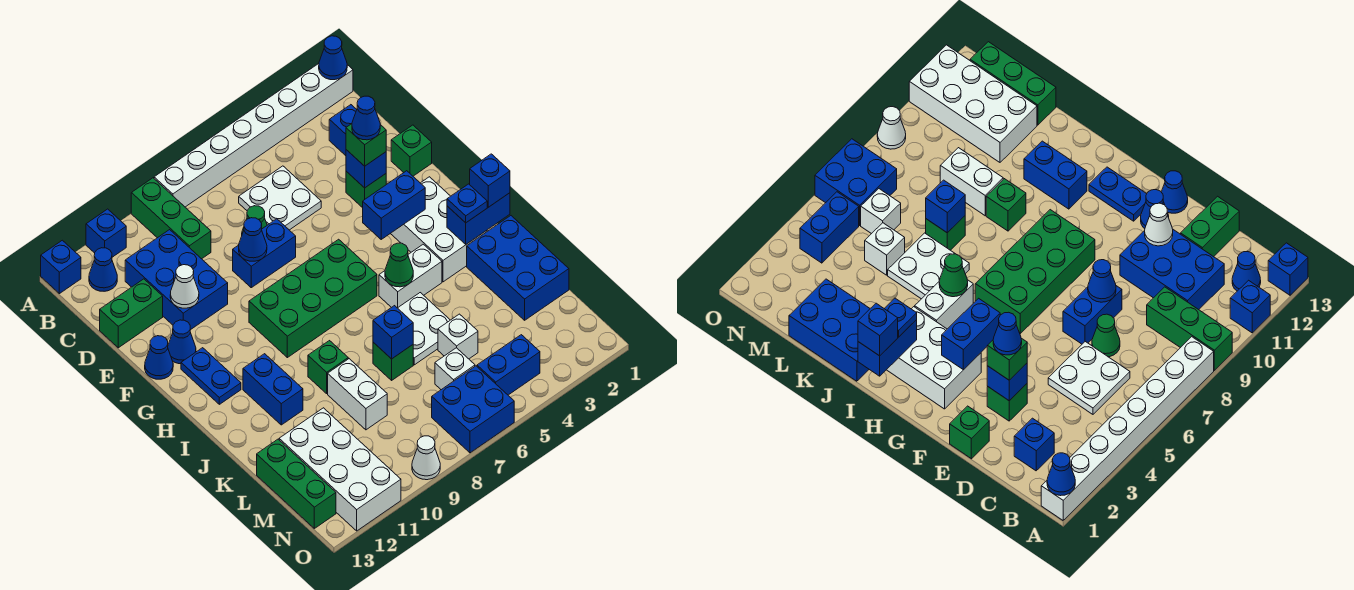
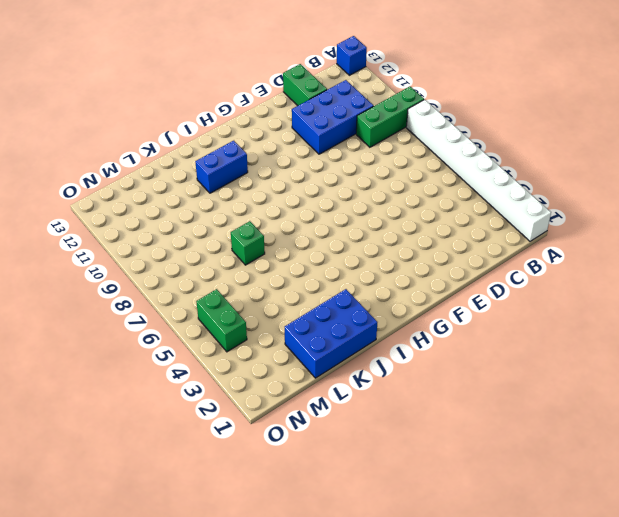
green 1x2 brick [196,289,247,352] -> blue 1x2 brick [477,335,540,395]
none -> blue 1x1 brick [86,209,126,257]
none -> blue 1x1 cone [89,248,117,291]
none -> blue 1x1 brick [329,105,357,156]
none -> white 2x2 plate [239,166,321,230]

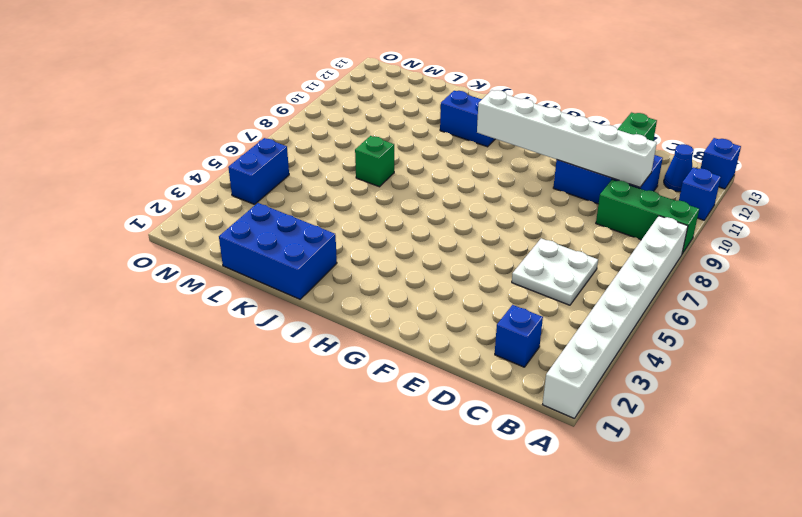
white 1x6 brick [477,90,657,187] -> none
none -> green 1x1 cone [242,206,267,234]
none -> green 1x1 brick [391,125,432,176]
none -> green 1x1 brick [346,171,386,208]
none -> blue 1x2 brick [233,219,296,288]

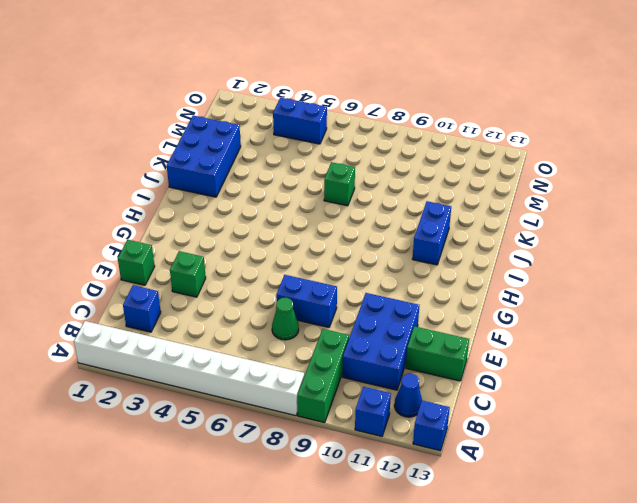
none -> white 2x2 plate [239,166,321,230]
none -> blue 1x1 cone [168,320,196,364]
none -> blue 1x1 cone [145,336,173,379]
none -> white 2x3 brick [391,177,487,282]

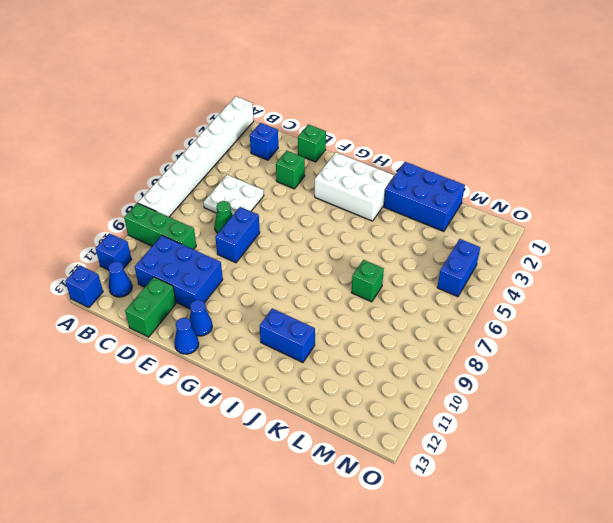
none -> green 2x4 brick [249,239,377,358]
none -> blue 1x2 plate [181,348,241,404]
none -> white 1x2 brick [379,244,442,308]
none -> white 2x2 plate [398,293,450,365]

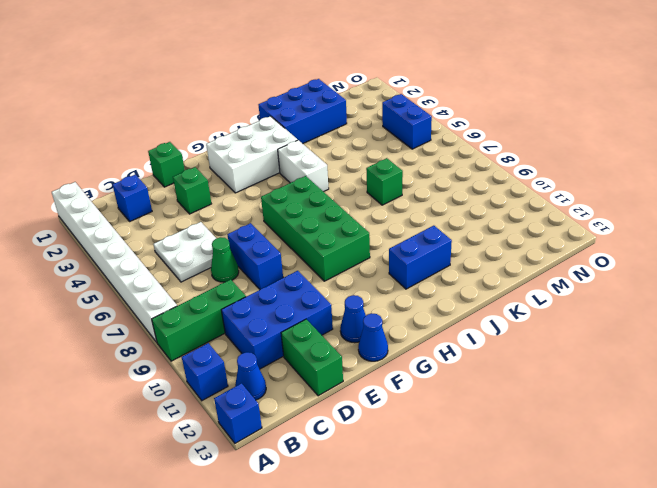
none -> blue 1x2 plate [181,348,241,404]
none -> white 2x2 plate [398,293,450,365]
none -> green 1x1 brick [308,341,348,393]
none -> white 1x2 brick [328,359,387,430]

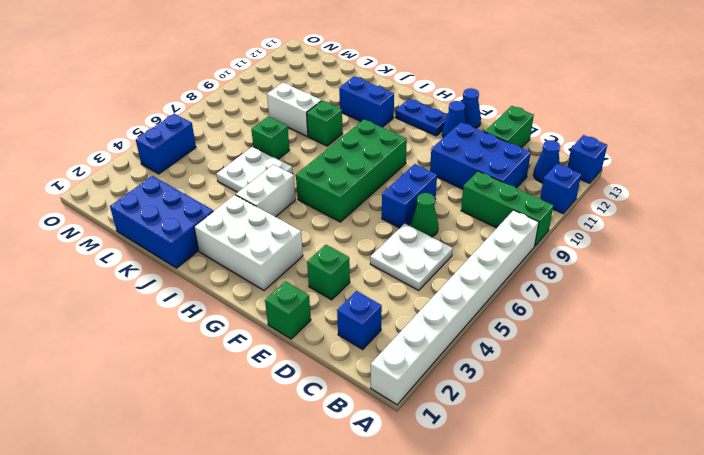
none -> white 1x1 brick [438,314,478,359]
none -> white 2x4 brick [279,408,401,531]
none -> green 1x3 brick [257,439,336,528]
none -> white 1x1 brick [435,348,475,390]

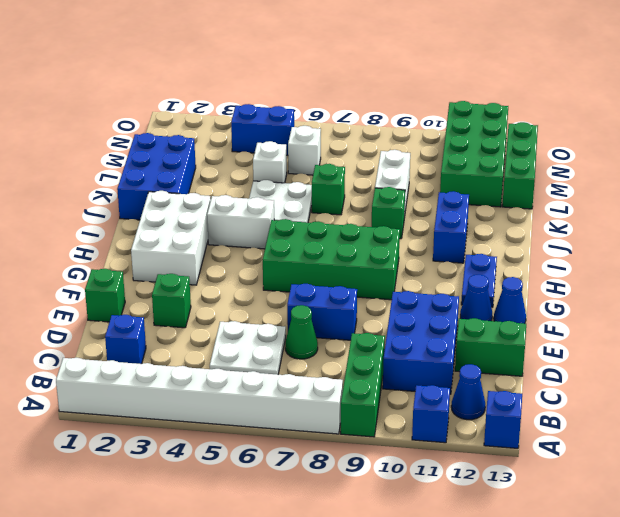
green 2x4 brick [440,101,508,207] -> white 2x4 brick [279,408,401,531]
none -> blue 2x2 brick [432,366,514,453]
none -> white 1x1 cone [412,436,440,480]
none -> blue 1x1 cone [319,36,347,80]
none -> blue 1x1 brick [346,150,386,188]

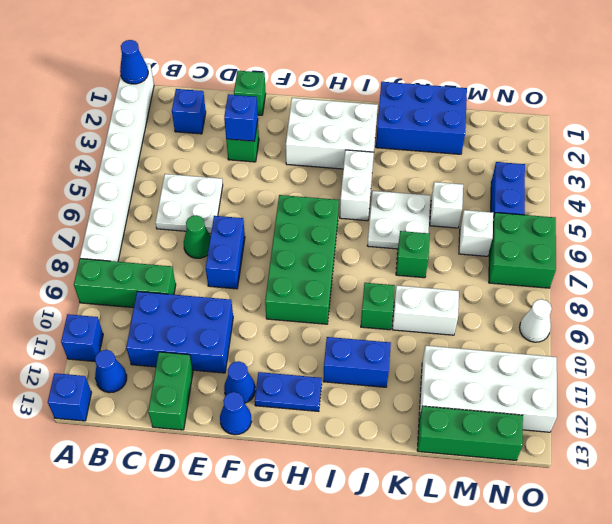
green 2x2 brick [489,213,556,288] -> blue 2x2 brick [432,366,514,453]
none -> blue 1x1 cone [239,218,267,261]
none -> white 1x1 cone [170,265,199,308]
none -> blue 1x2 brick [363,171,425,239]
none -> blue 1x2 brick [447,193,510,244]

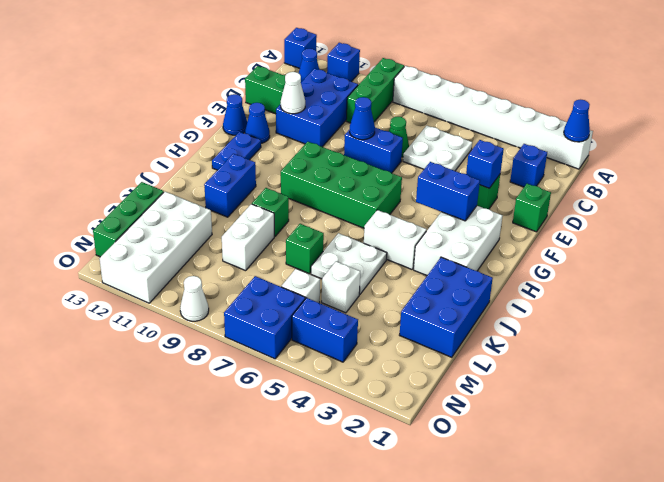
none -> blue 1x2 brick [447,193,510,244]
none -> green 1x1 cone [385,243,413,287]
none -> blue 1x1 brick [373,306,413,359]
none -> green 1x1 brick [346,124,386,166]

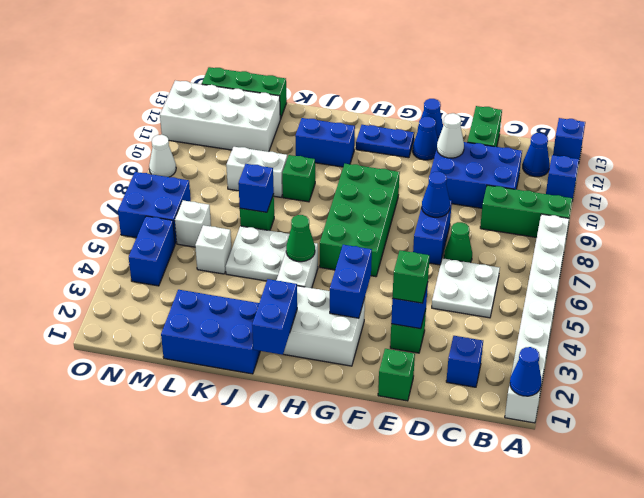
none -> blue 1x1 brick [470,154,510,207]
none -> blue 1x1 plate [447,184,487,223]
none -> blue 1x1 cone [352,96,380,140]

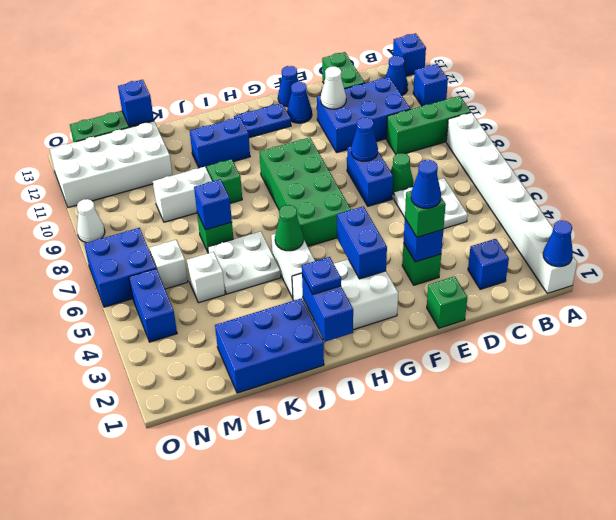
blue 1x1 brick [118,80,154,126] -> blue 1x1 brick moved to [470,154,510,207]

